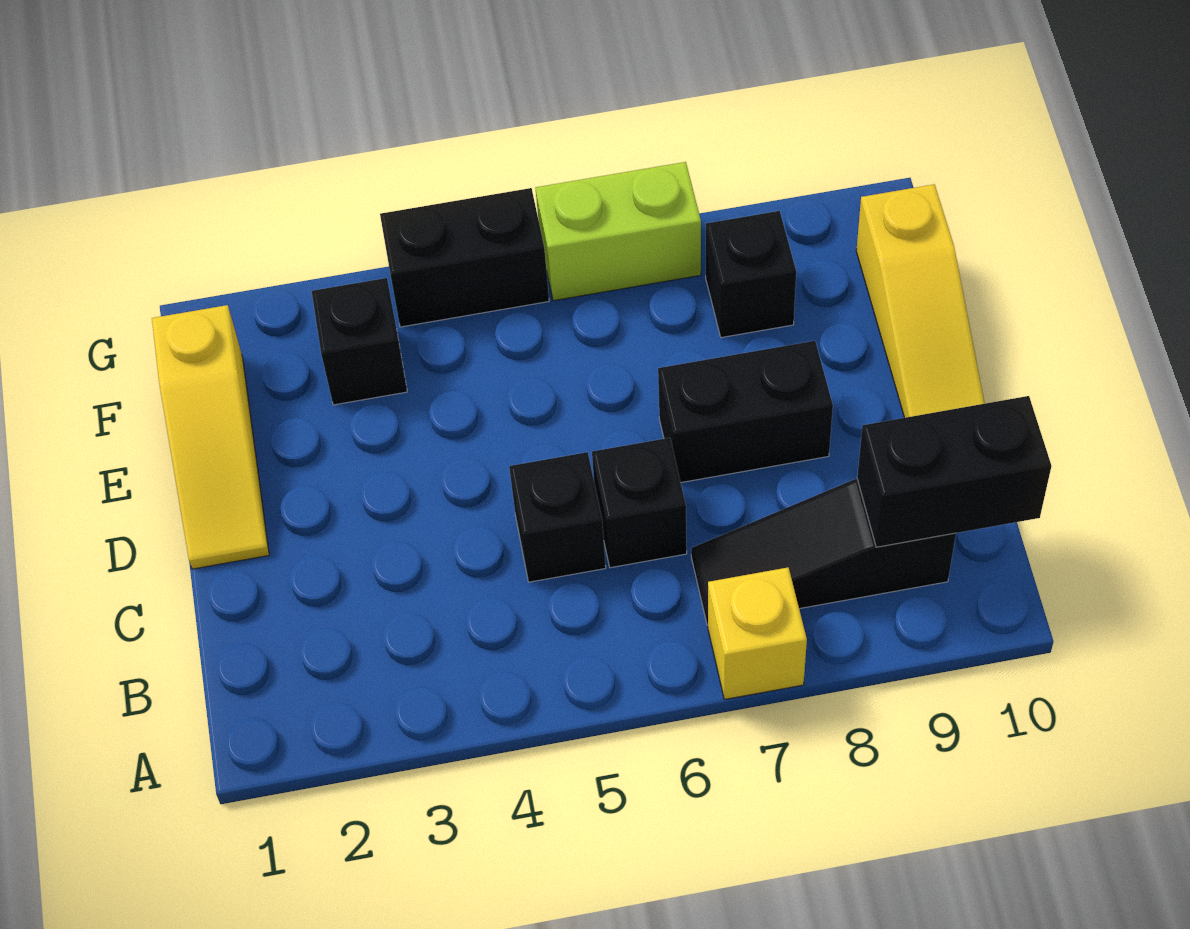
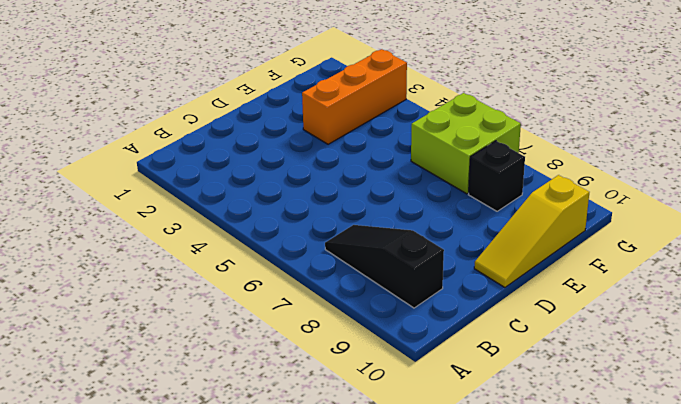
orange 1x3 brick [302,49,407,144] -> black 1x1 brick [312,278,407,405]
lime 2x2 brick [411,93,521,194] -> lime 1x2 brick [536,162,701,301]
none -> yellow 1x1 brick [708,567,807,699]
none -> black 1x1 brick [509,452,606,582]
none -> black 1x1 brick [592,438,687,568]

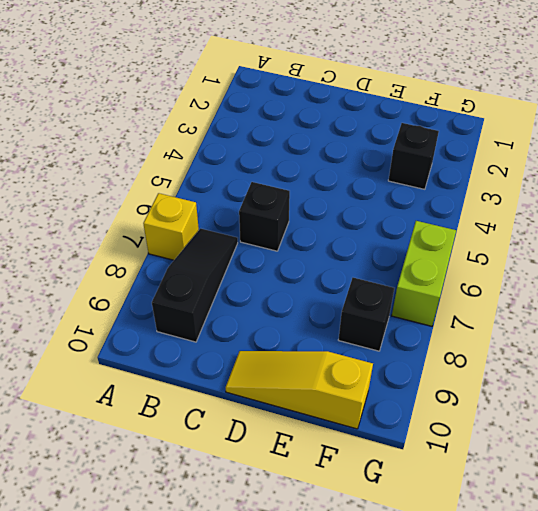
none -> black 1x1 brick [509,452,606,582]
none -> yellow 1x3 slope [152,305,269,569]
none -> black 1x2 brick [658,341,833,483]

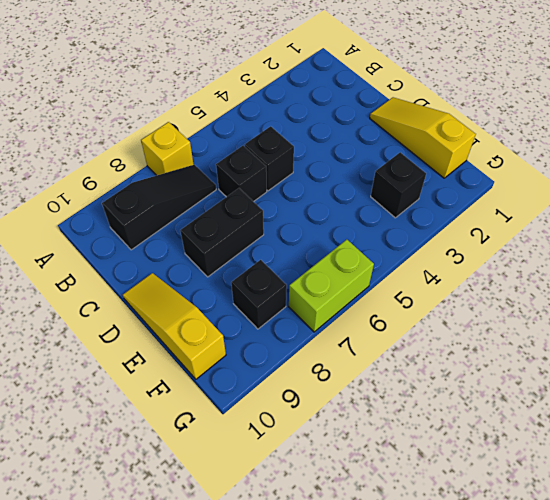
none -> black 1x2 brick [380,188,549,327]
none -> black 1x2 brick [857,396,1051,547]

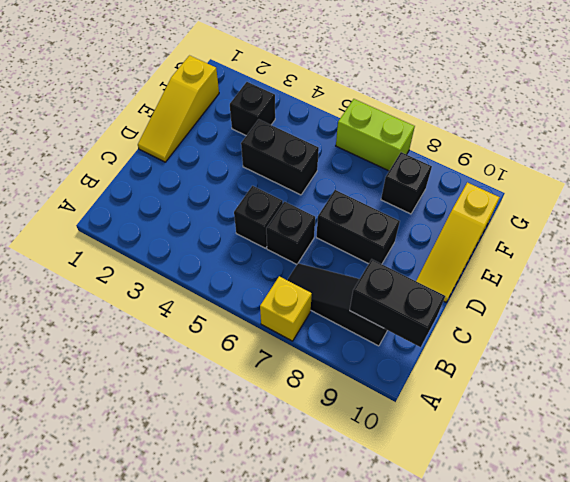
black 1x2 brick [241,119,319,195] -> black 1x2 brick moved to [380,188,549,327]

